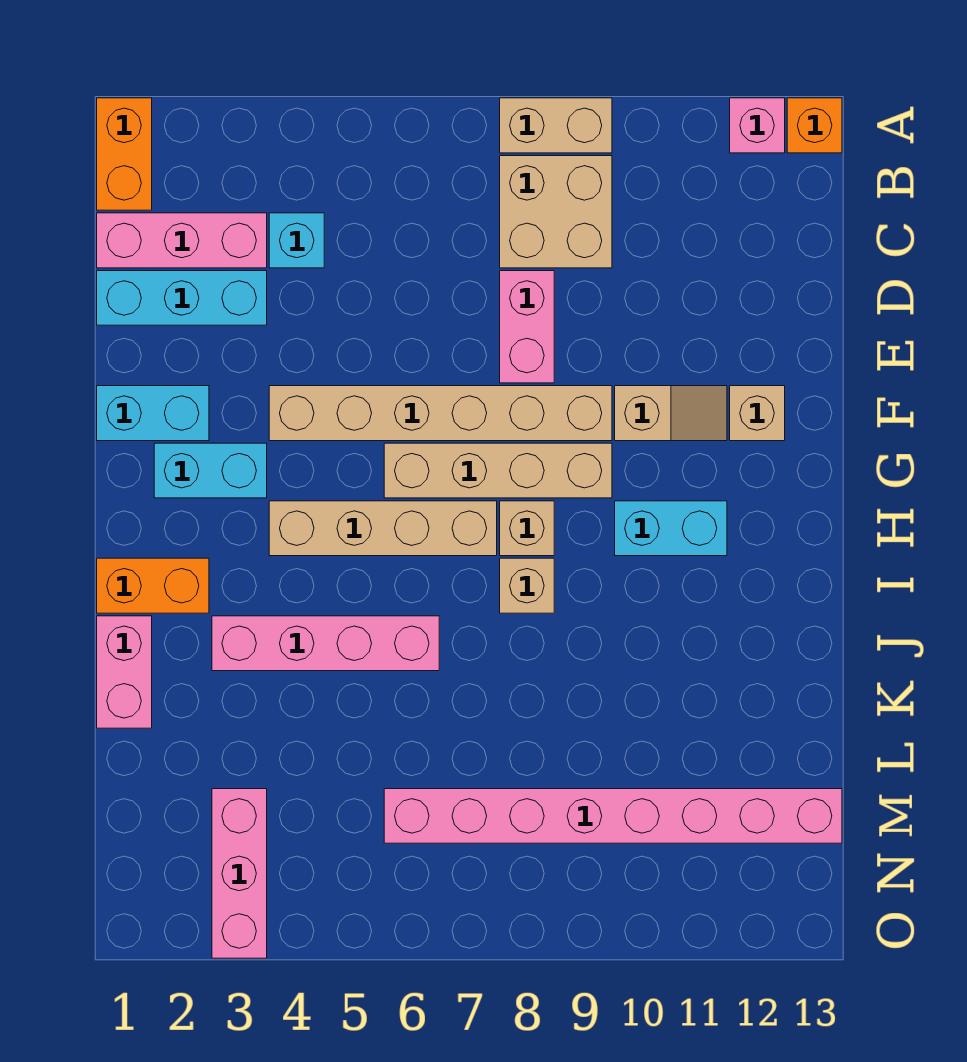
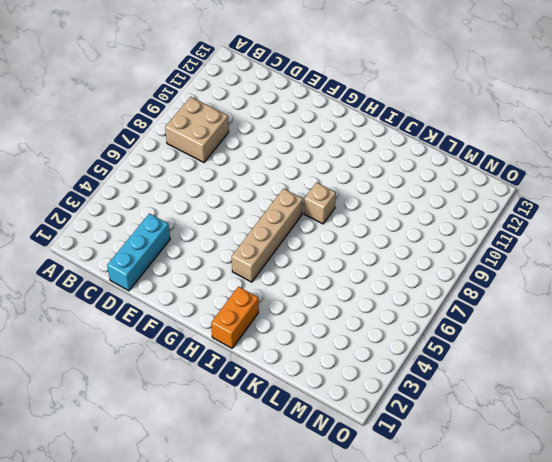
none -> orange 1x2 brick [97,98,152,210]
none -> tan 1x2 brick [500,98,612,153]
none -> pink 1x1 brick [730,98,785,153]

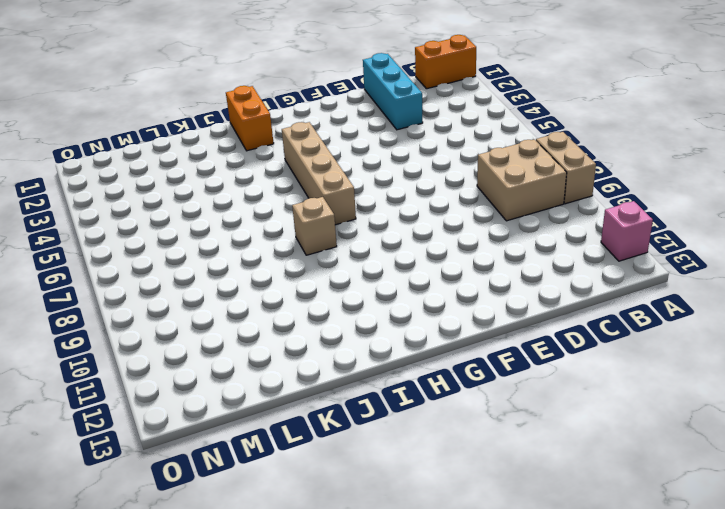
none -> orange 1x1 brick [787,98,842,153]
none -> pink 1x3 brick [97,213,267,268]
none -> cyan 1x1 brick [269,213,324,268]

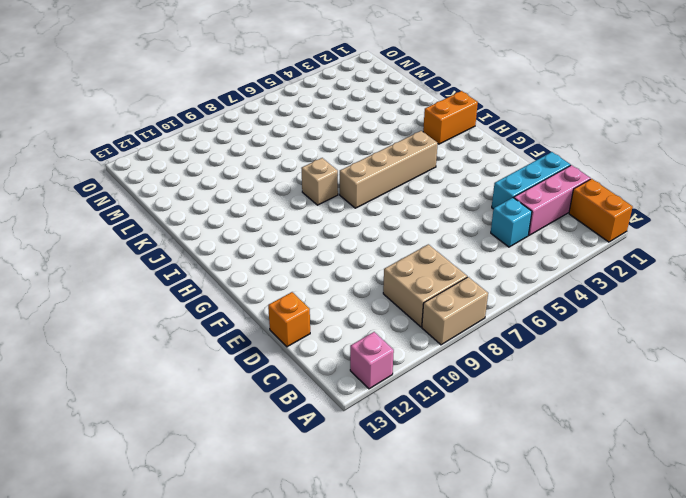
orange 1x1 brick [268,292,310,347] -> orange 1x1 brick moved to [787,98,842,153]
none -> pink 1x2 brick [500,271,554,383]
none -> cyan 1x2 brick [97,386,209,441]
none -> tan 1x6 brick [269,386,612,441]

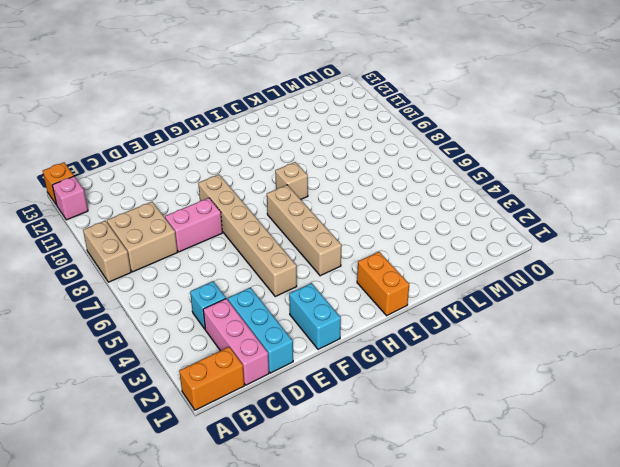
none -> tan 1x2 slope [615,386,727,441]
none -> tan 1x1 brick [730,386,785,441]
none -> cyan 1x2 brick [154,443,267,498]

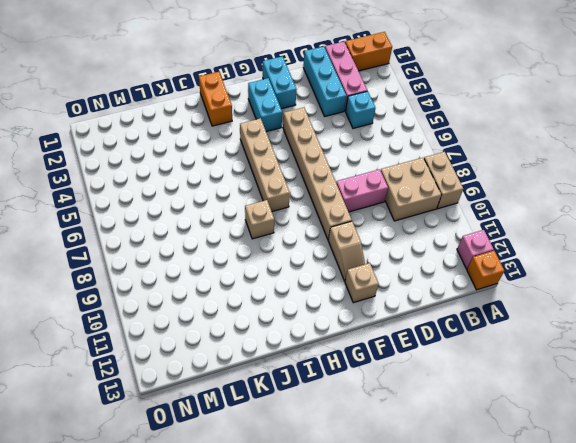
none -> tan 1x4 brick [384,443,612,498]
none -> tan 1x1 brick [500,501,554,556]
none -> cyan 1x2 brick [615,501,727,556]

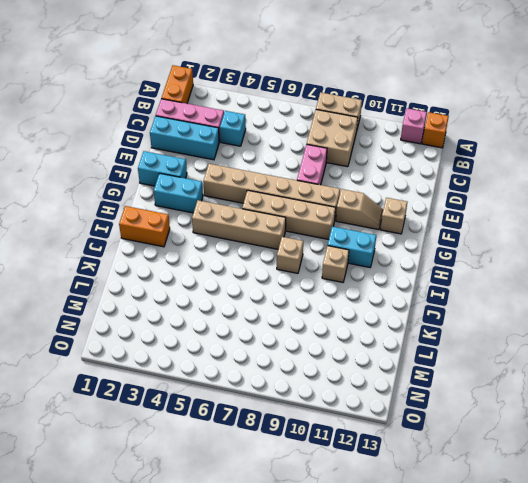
tan 1x1 brick [322,246,349,282] -> tan 1x1 brick moved to [500,501,554,556]
none -> pink 1x2 brick [97,616,152,728]
none -> pink 1x4 brick [212,616,439,671]
none -> pink 1x3 brick [212,789,267,958]

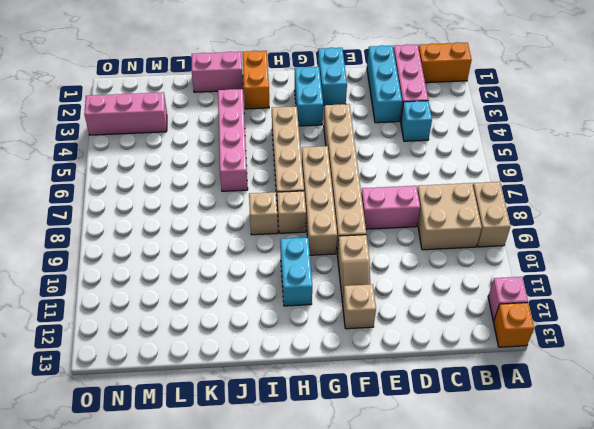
none -> pink 1x8 brick [384,789,842,843]

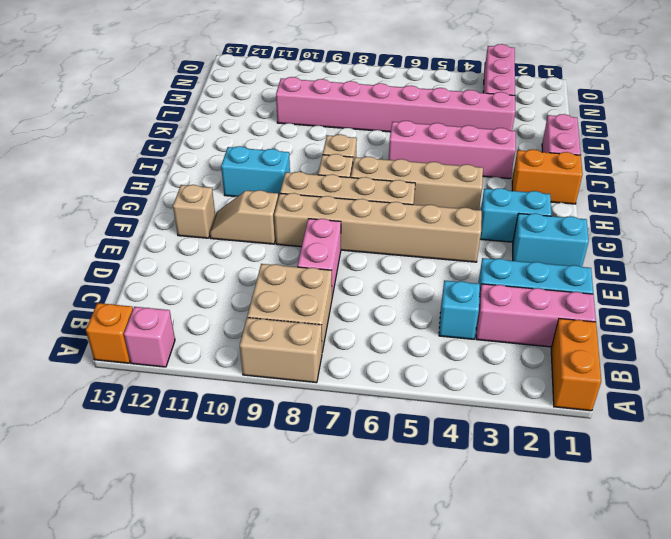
pink 1x8 brick [276,77,515,132] -> pink 1x8 brick moved to [384,789,842,843]

